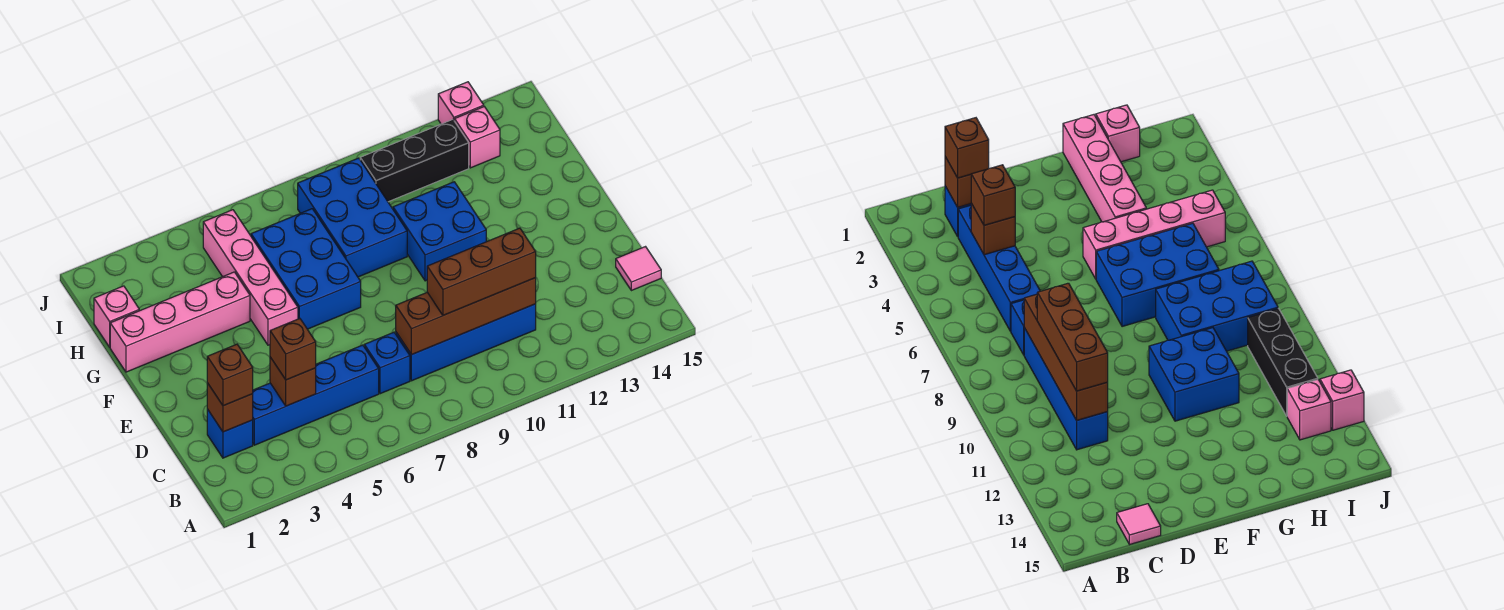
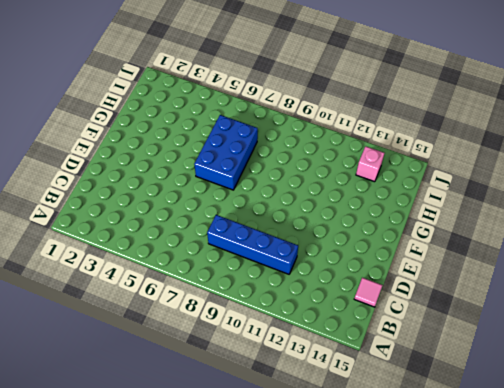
none -> blue 1x1 brick [207,409,253,458]
none -> blue 1x4 brick [253,345,379,445]
none -> blue 1x1 brick [364,332,410,394]

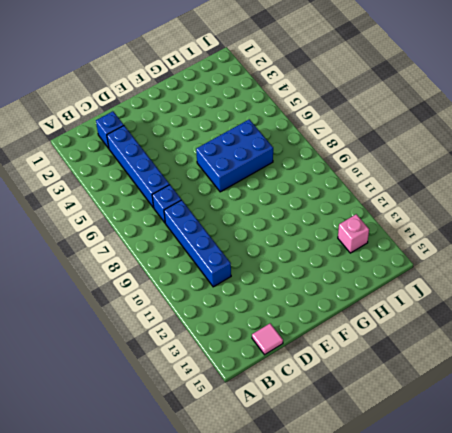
none -> pink 1x4 brick [203,210,298,345]
none -> blue 2x2 brick [393,182,486,281]
none -> pink 1x4 brick [110,272,250,372]

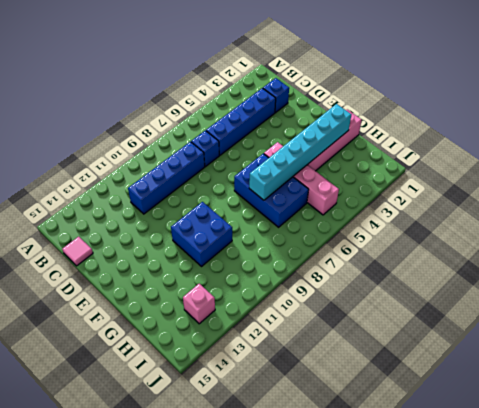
cyan 1x6 brick [249,104,351,200] -> none
none -> blue 2x3 brick [298,158,407,277]
none -> pink 1x1 brick [94,286,139,347]
none -> black 1x3 brick [360,120,469,202]

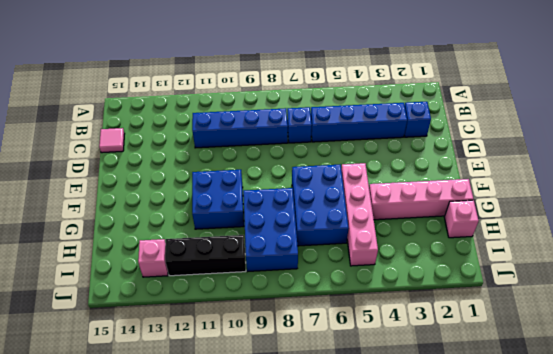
none -> pink 1x1 brick [438,82,484,124]
none -> brown 1x1 brick [207,383,253,432]
none -> brown 1x1 brick [270,357,316,406]

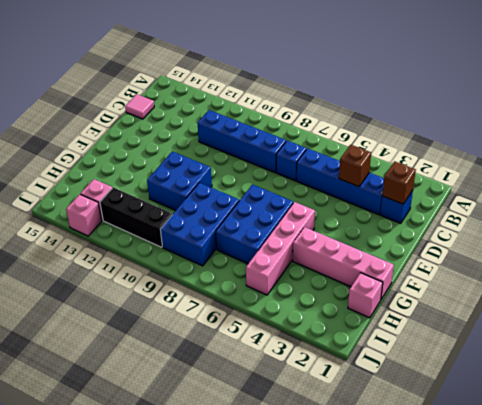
none -> brown 1x4 brick [396,278,536,355]
none -> brown 1x1 brick [207,344,253,406]
none -> brown 1x1 brick [270,318,316,380]

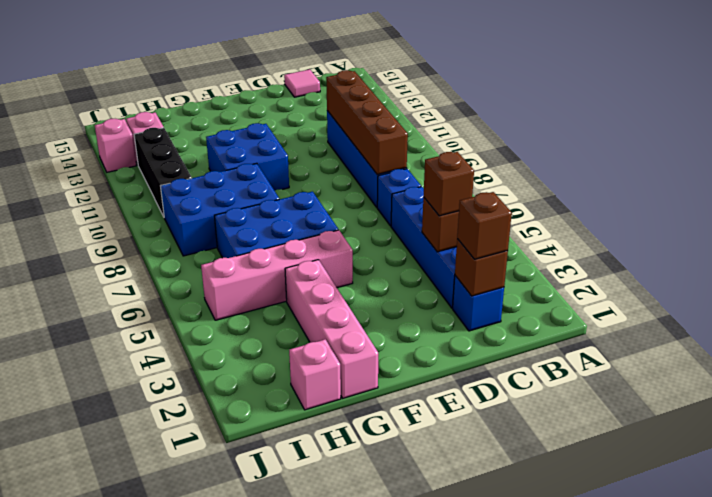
none -> brown 1x3 brick [427,228,536,315]

